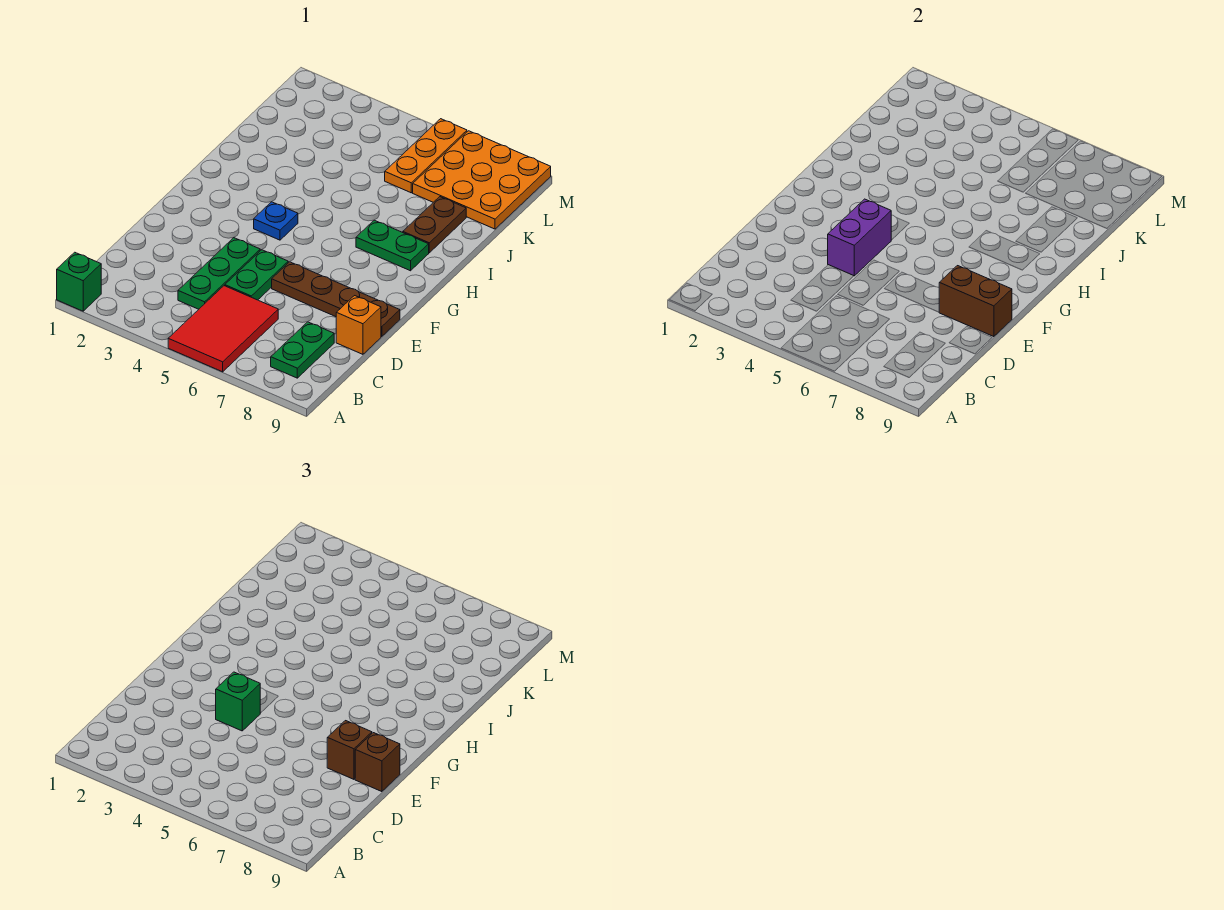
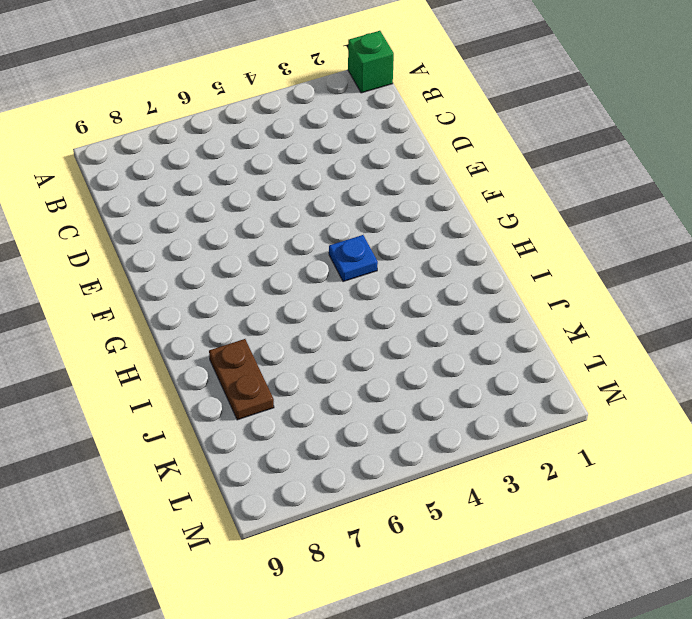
none -> red 2x3 tile [168,286,278,372]
none -> green 1x2 plate [271,322,334,378]
none -> green 1x3 plate [178,238,260,309]

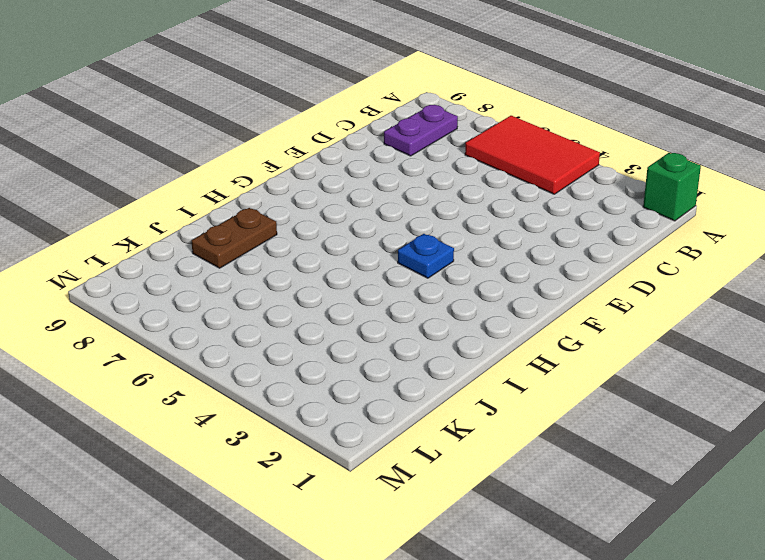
red 2x3 tile [465,116,600,194] -> red 2x3 tile turned to [168,286,278,372]
purple 1x2 plate [384,105,458,156] -> green 1x2 plate [271,322,334,378]
none -> green 1x3 plate [178,238,260,309]
none -> green 1x2 plate [225,250,288,300]
none -> orange 1x1 brick [336,296,381,354]

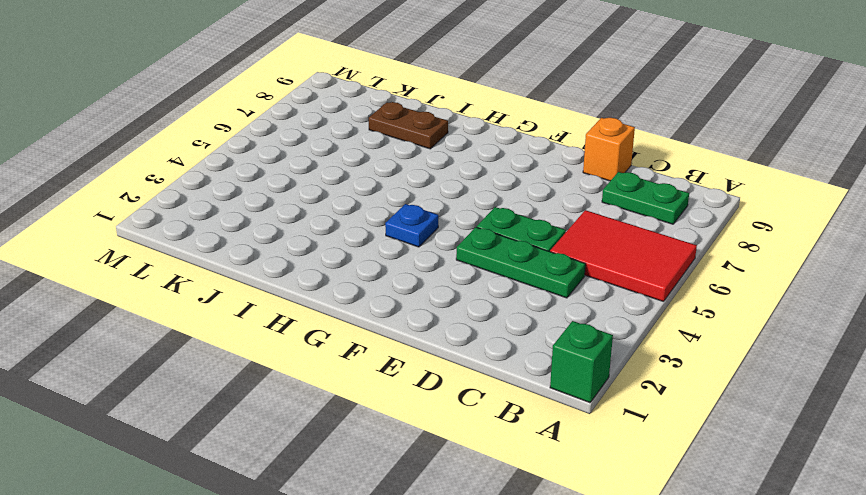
none -> brown 1x4 plate [272,262,400,337]
none -> green 1x2 plate [356,220,429,271]
none -> orange 1x3 plate [385,119,467,193]

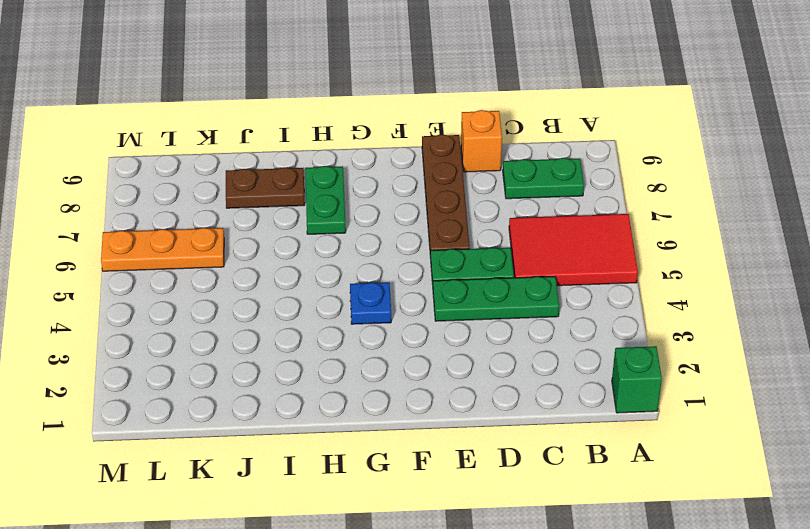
none -> orange 3x3 plate [413,131,551,229]
none -> purple 1x2 brick [828,199,891,276]
none -> brown 1x2 brick [939,266,1012,337]

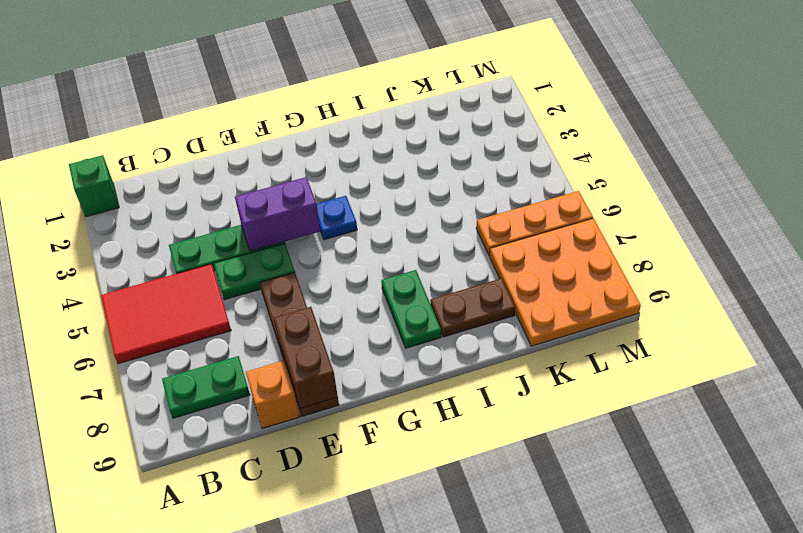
none -> green 1x1 brick [216,672,260,731]
none -> brown 1x1 brick [327,721,372,779]
none -> brown 1x1 brick [355,733,400,792]

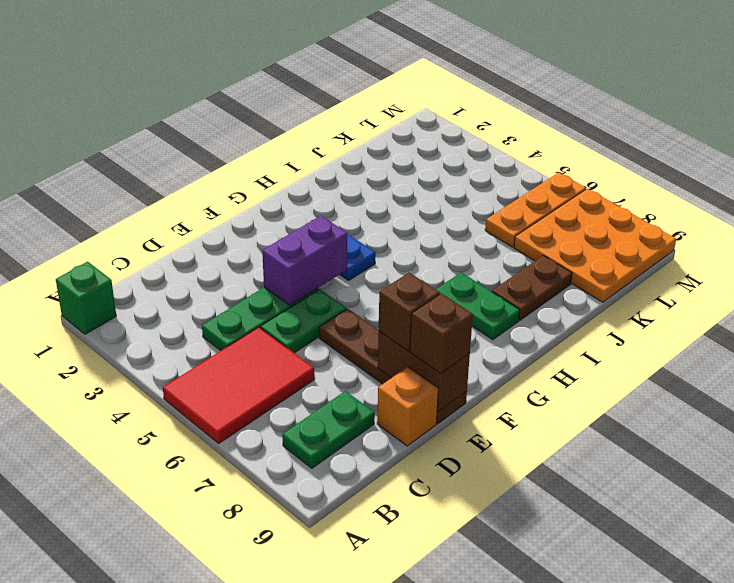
none -> green 1x1 brick [216,672,260,731]

